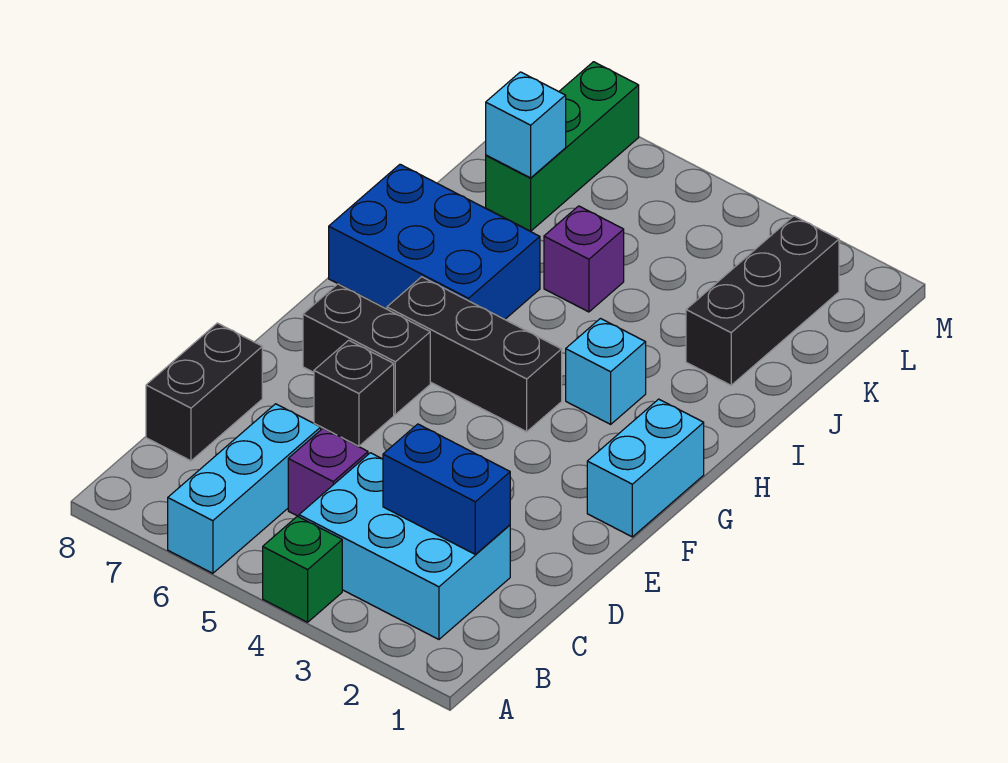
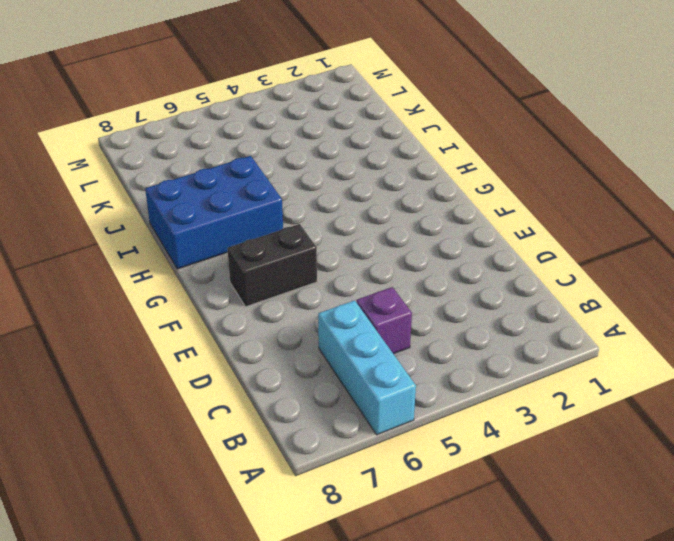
none -> green 1x1 brick [263,516,342,622]
none -> cyan 2x3 brick [299,453,510,639]
none -> black 1x2 brick [146,323,262,461]

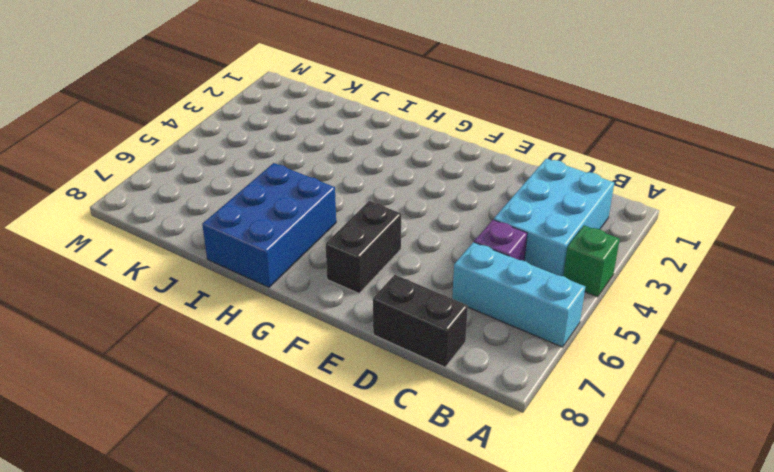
none -> black 1x1 brick [314,340,394,446]
none -> cyan 1x2 brick [587,399,704,537]
none -> black 1x3 brick [387,277,562,432]

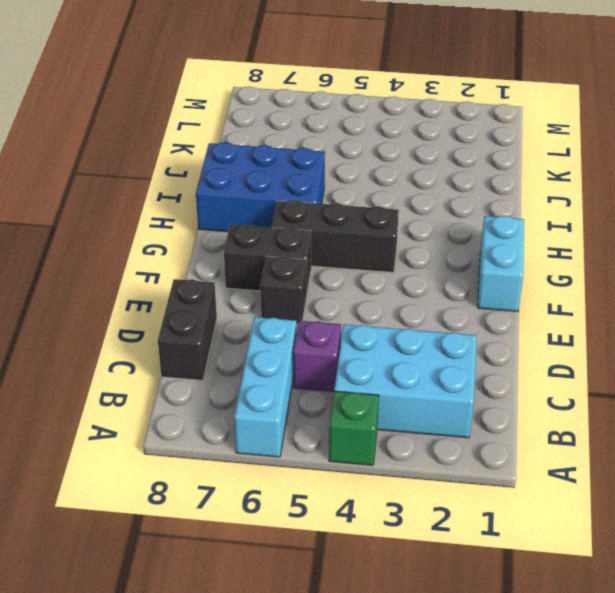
none -> cyan 1x1 brick [566,319,646,424]
none -> black 1x3 brick [686,216,839,385]
none -> purple 1x1 brick [544,206,624,312]

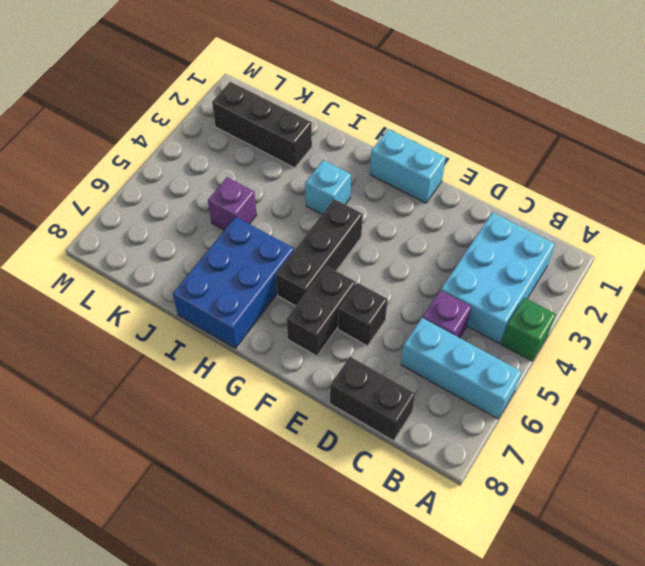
none -> green 1x3 brick [486,62,639,231]
none -> blue 1x2 brick [383,424,510,554]
none -> cyan 1x1 brick [486,72,566,178]

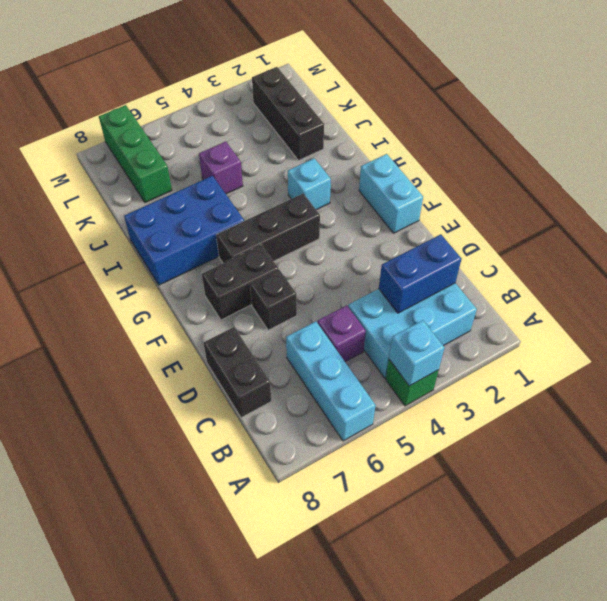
cyan 1x1 brick [389,320,444,386] -> cyan 1x1 brick moved to [486,72,566,178]

